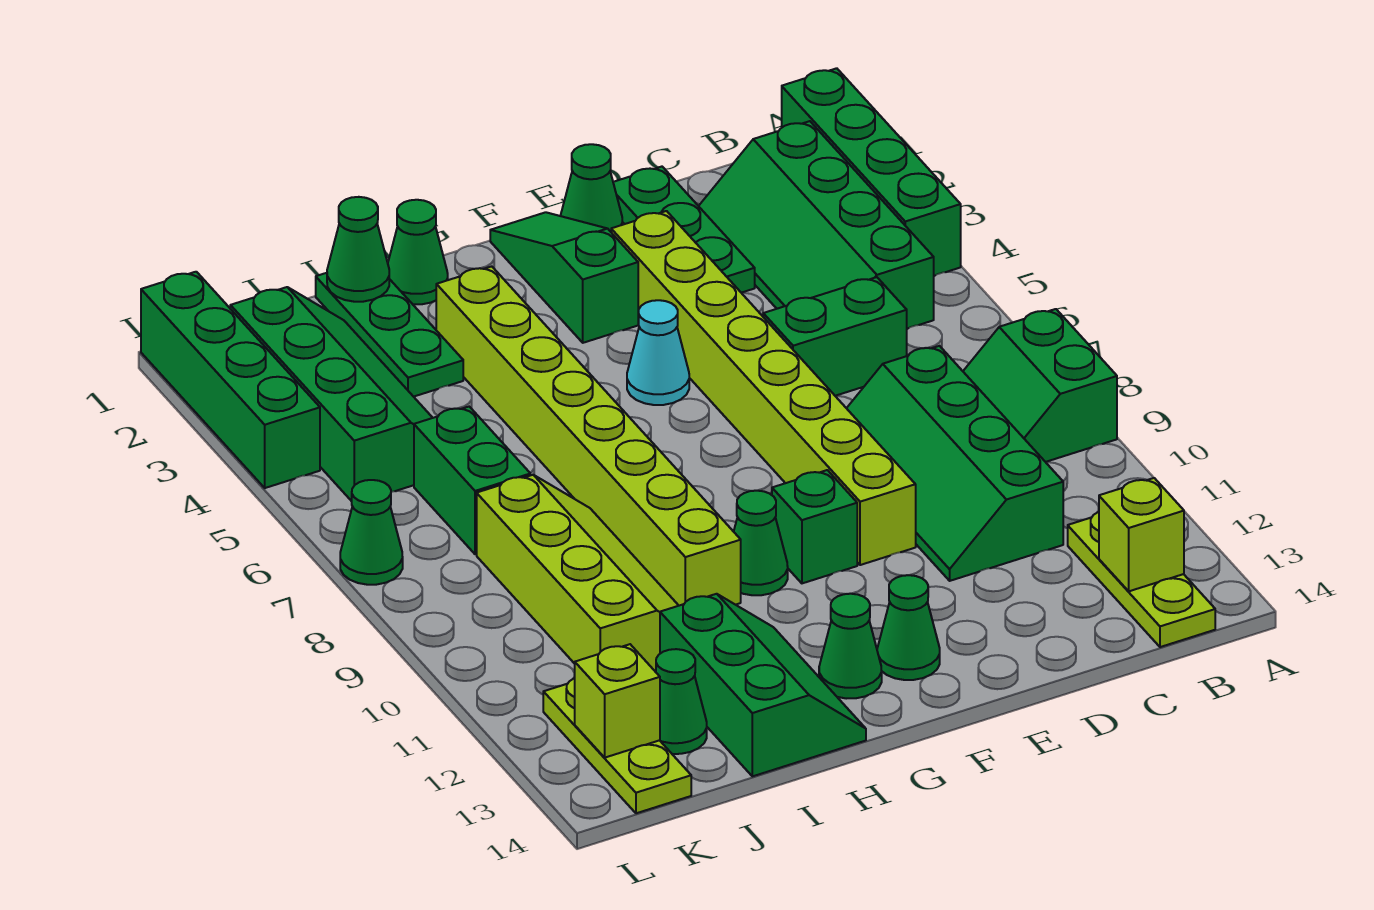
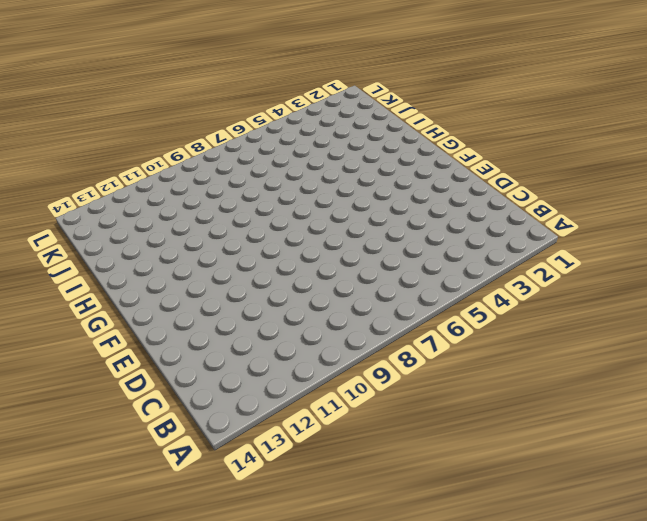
none -> green 1x4 brick [782,68,961,276]
none -> green 2x2 slope [963,309,1117,462]
none -> green 2x4 slope [699,121,934,329]

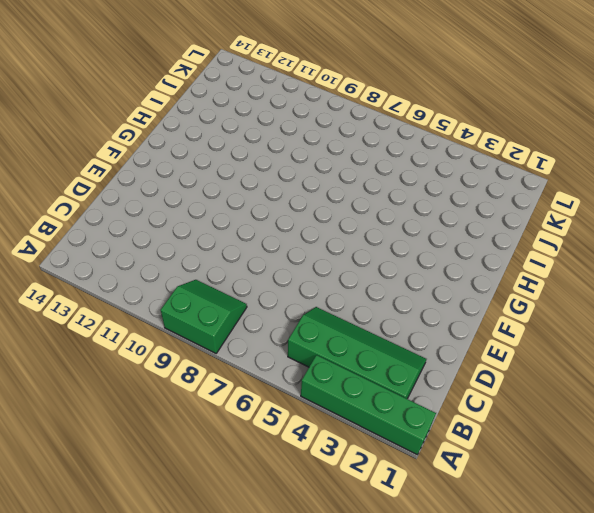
none -> lime 1x3 plate [1068,512,1215,647]
none -> green 1x2 brick [763,277,907,396]
none -> green 2x4 slope [847,346,1063,581]

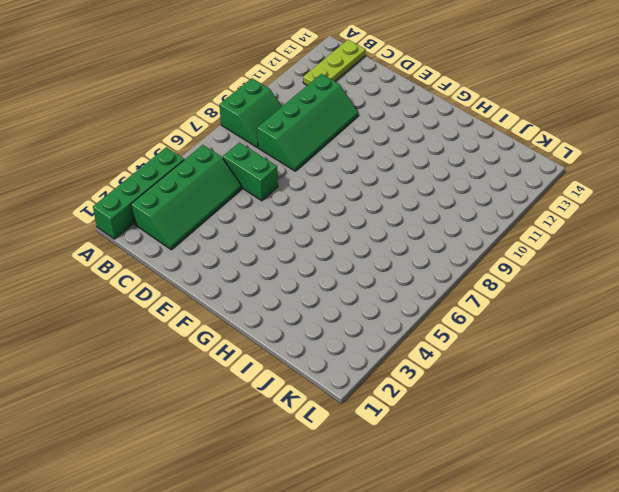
none -> green 1x3 plate [613,167,755,293]
none -> green 1x1 cone [561,144,622,232]
none -> lime 1x8 brick [611,211,916,565]

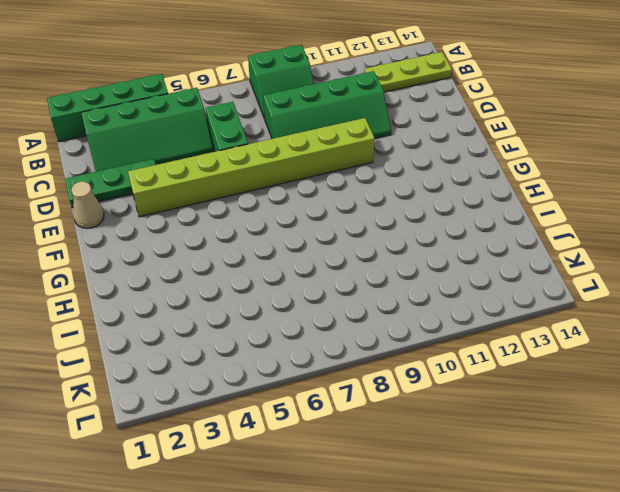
tan 1x1 cone [72,182,104,228] -> green 1x1 cone [561,144,622,232]
none -> green 1x3 slope [490,212,638,343]
none -> cyan 1x1 cone [627,300,689,405]
none -> green 1x1 brick [772,470,857,583]

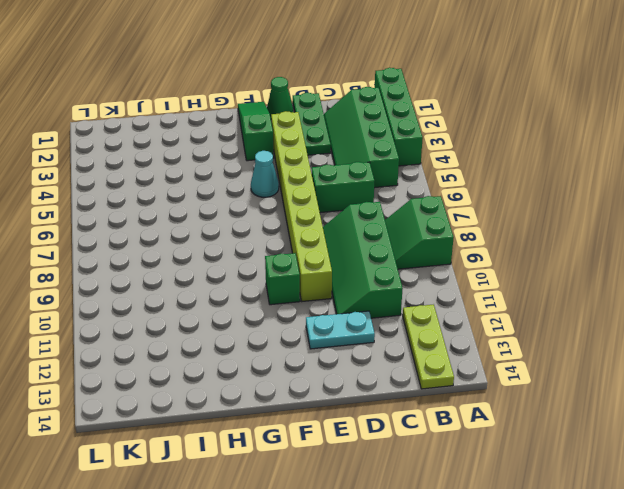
cyan 1x2 plate [306,311,375,349] -> none
none -> green 1x1 cone [877,575,940,680]
none -> green 1x1 cone [734,491,788,595]
none -> green 1x1 cone [819,594,882,699]

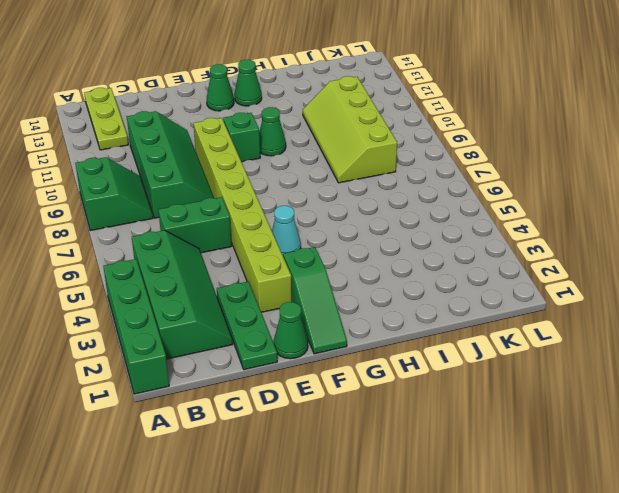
none -> green 1x1 cone [388,200,448,304]
none -> lime 1x8 brick [436,266,741,606]
none -> green 2x3 slope [660,594,866,776]

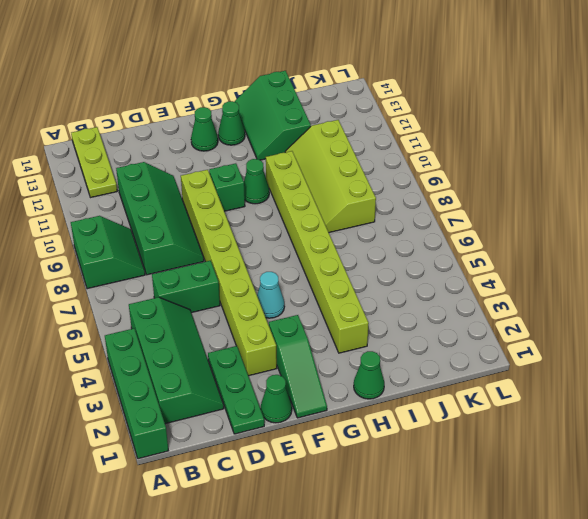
none -> green 1x3 plate [316,273,463,397]
none -> green 2x4 slope [230,287,432,501]
none -> green 1x2 brick [414,407,530,554]

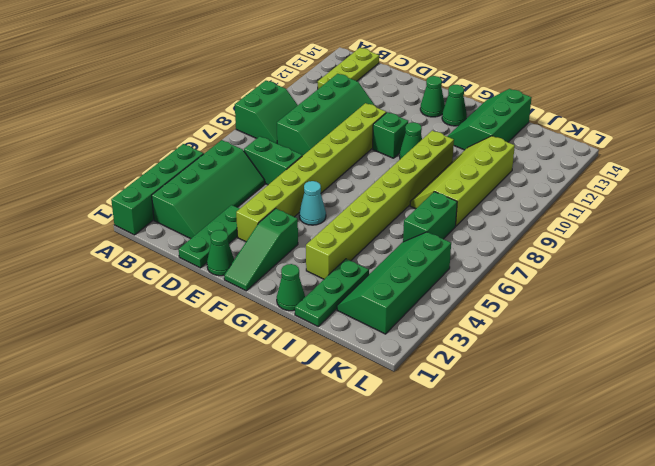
none -> green 1x1 cone [656,649,707,754]
none -> lime 1x3 plate [543,678,691,813]
none -> green 1x4 brick [141,272,320,488]

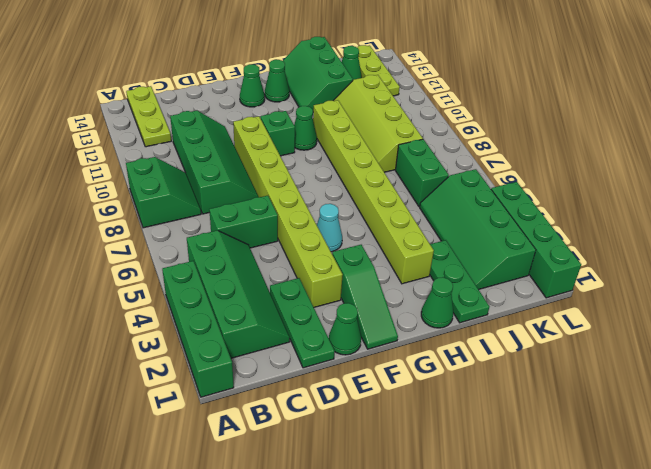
none -> green 1x1 cone [340,480,403,585]
none -> lime 1x1 brick [1099,478,1184,591]
none -> green 1x1 cone [327,197,389,302]

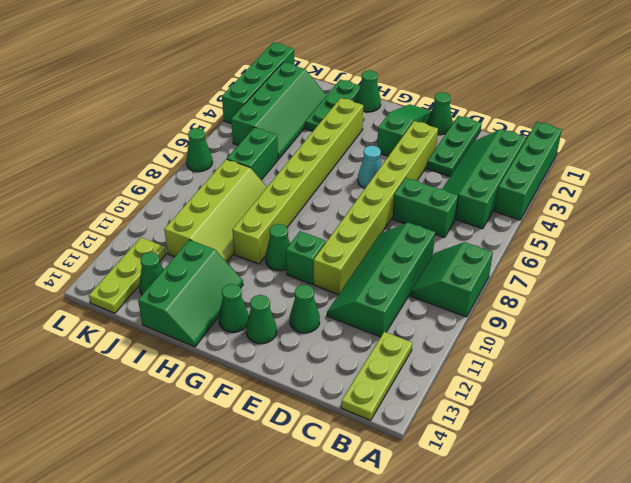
green 1x1 cone [290,285,320,333] -> green 1x1 cone moved to [327,197,389,302]
none -> lime 1x1 brick [1099,478,1184,591]
none -> lime 1x1 brick [575,644,660,758]

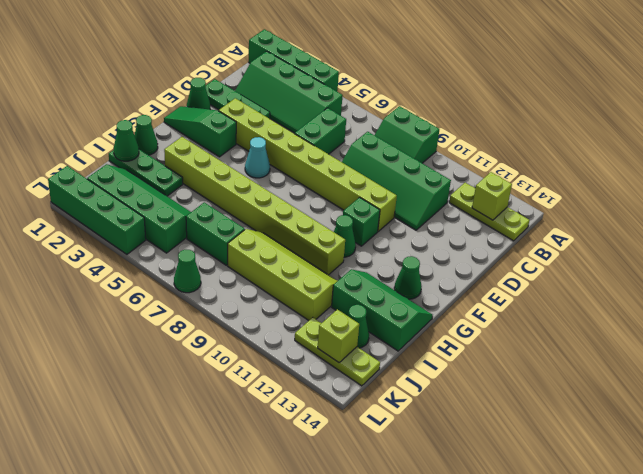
none -> green 1x1 cone [877,575,940,680]

